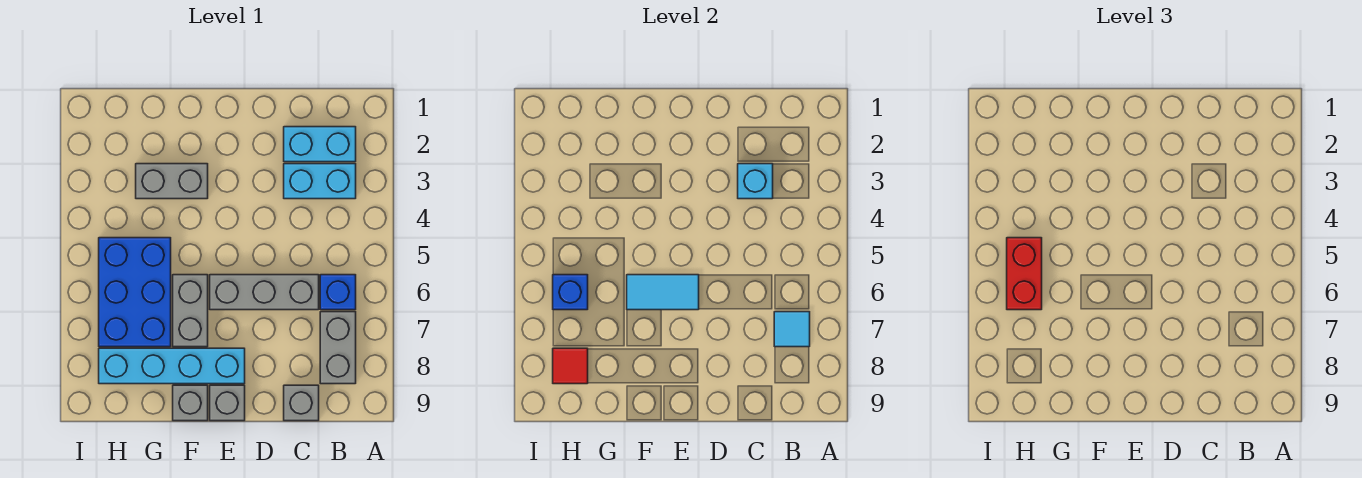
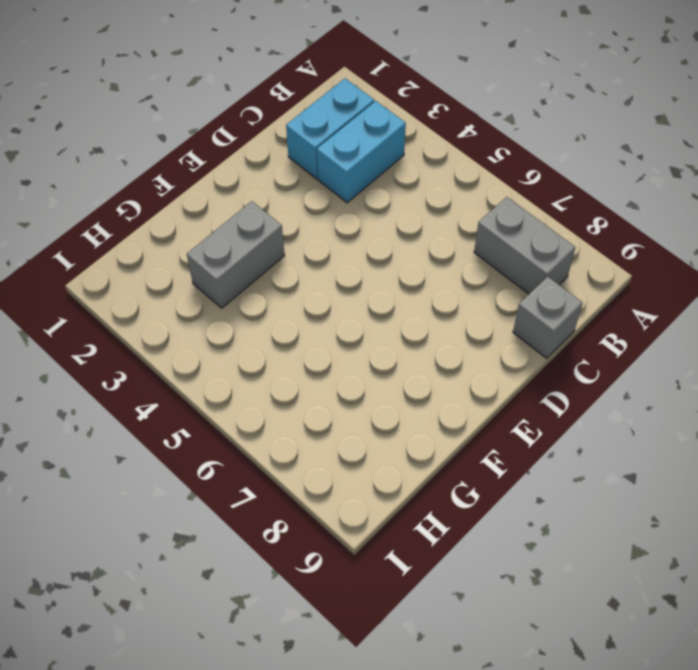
none -> blue 1x1 brick [320,275,356,310]
none -> grey 1x3 brick [210,275,319,310]
none -> cyan 1x4 brick [99,348,245,384]

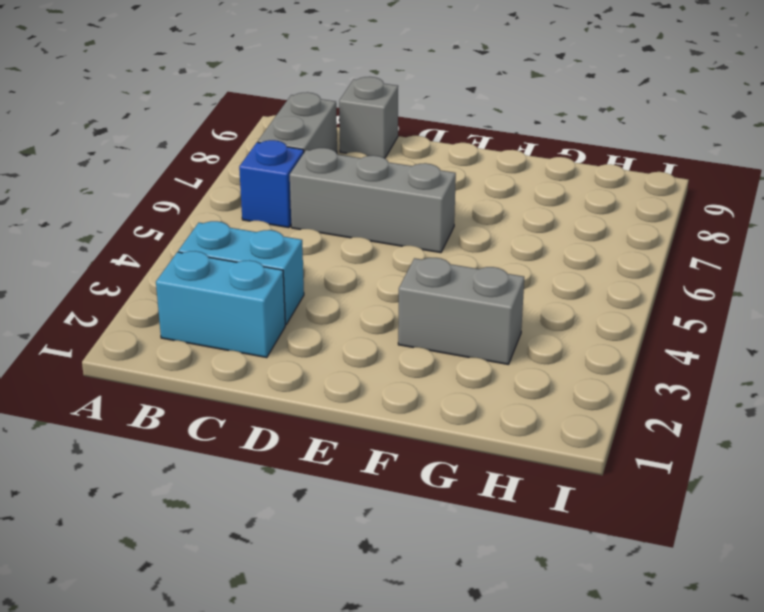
none -> cyan 1x4 brick [99,348,245,384]
none -> grey 1x1 brick [210,385,245,421]
none -> grey 1x2 brick [173,275,208,347]

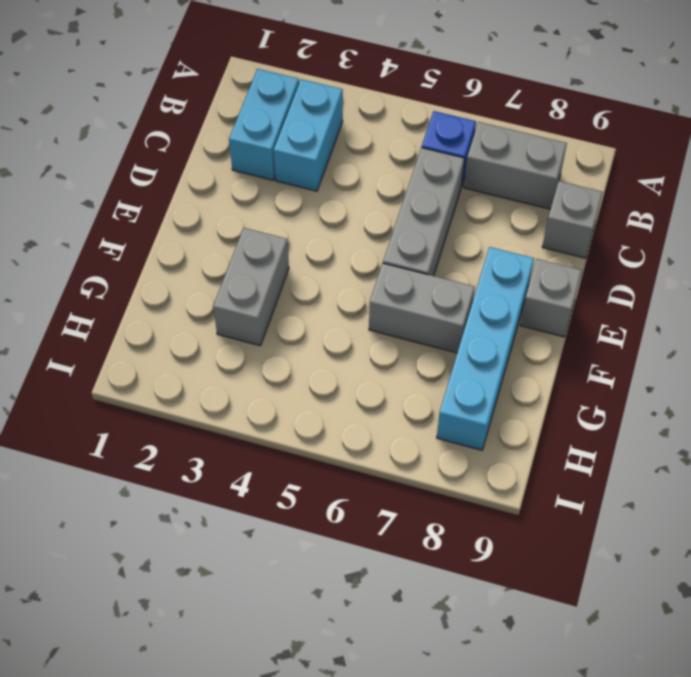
none -> grey 1x1 brick [173,385,208,421]
none -> blue 2x3 brick [99,238,171,347]
none -> cyan 1x1 tile [774,312,810,347]

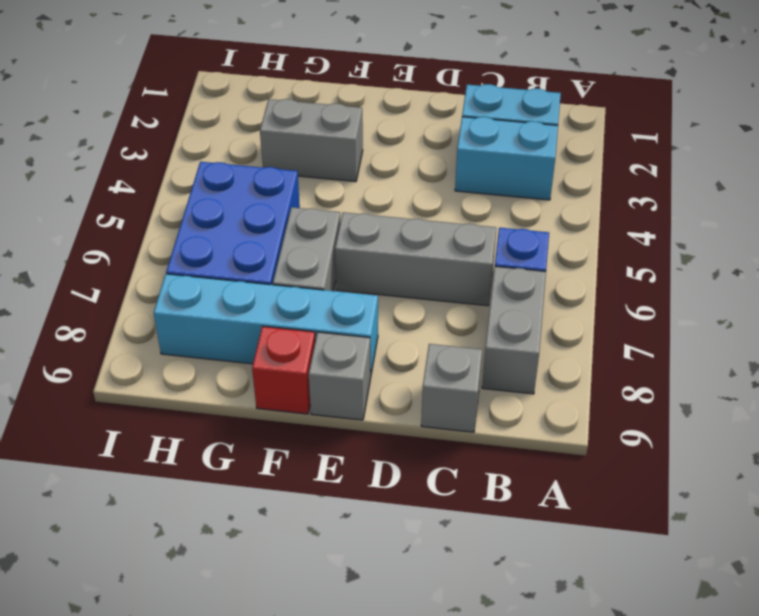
red 1x1 brick [252,326,315,414] -> grey 1x1 brick [173,385,208,421]
none -> cyan 1x1 tile [774,312,810,347]
none -> cyan 1x1 brick [738,164,773,199]
none -> cyan 1x2 tile [627,275,699,310]

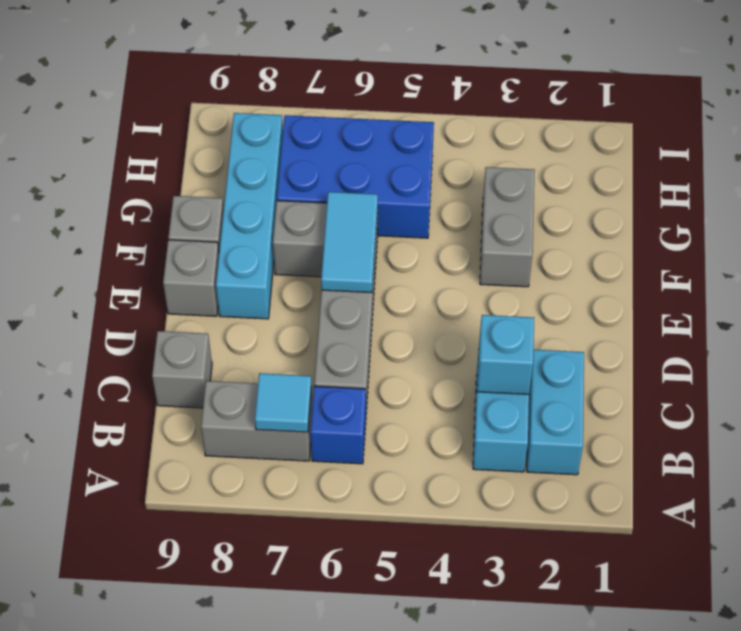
none -> blue 1x1 brick [553,275,588,310]
none -> red 1x1 tile [553,348,588,384]
none -> red 1x2 brick [1007,238,1042,310]

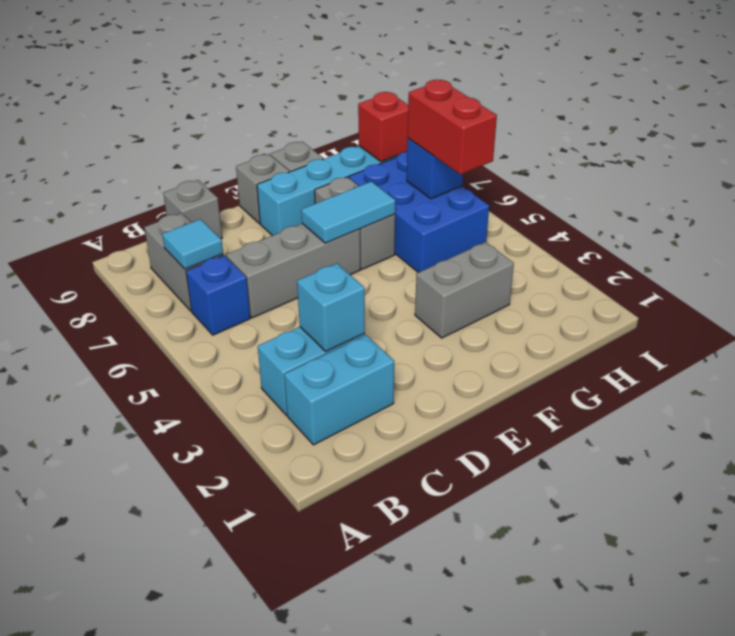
red 1x1 brick [358,92,408,162] -> red 1x1 tile [553,348,588,384]

